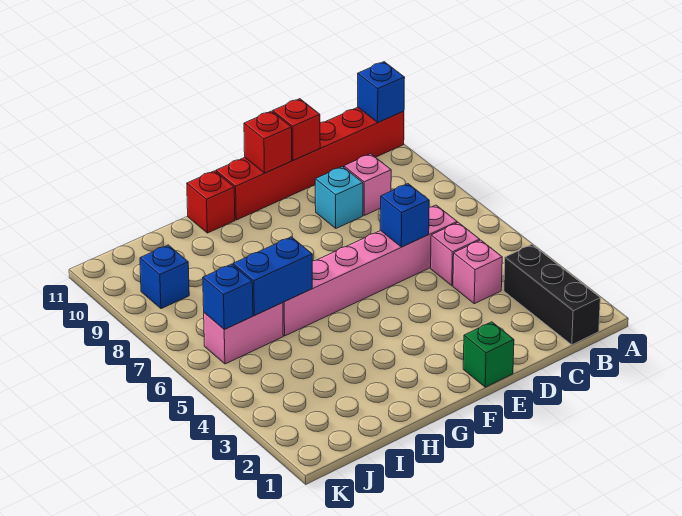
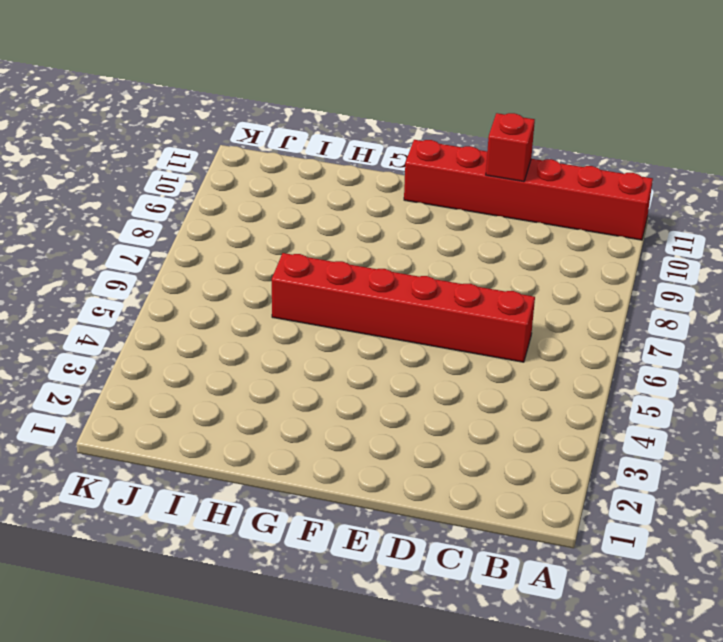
red 1x6 brick [272,253,535,362] -> pink 1x6 brick [283,205,457,336]
none -> black 1x3 brick [504,245,600,345]
none -> pink 1x1 brick [453,240,502,304]
none -> pink 1x1 brick [431,223,480,286]

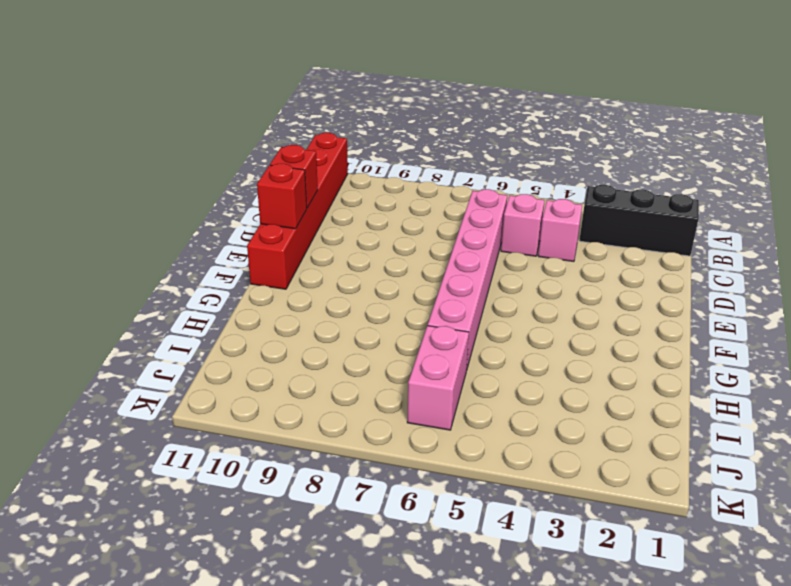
none -> pink 1x1 brick [344,154,391,215]
none -> cyan 1x1 brick [315,167,363,228]
none -> green 1x1 brick [463,322,514,387]

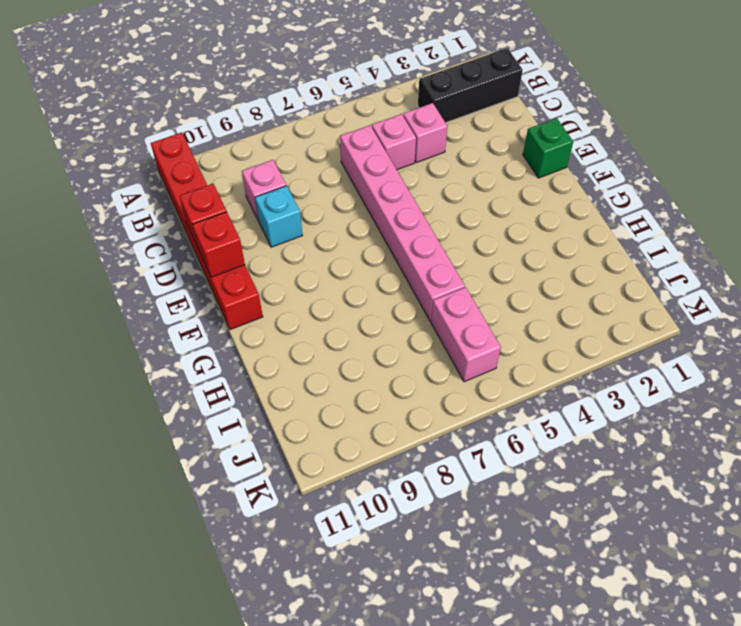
none -> red 1x1 brick [187,171,235,233]
none -> blue 1x1 brick [140,245,189,309]
none -> blue 1x1 brick [358,62,405,122]

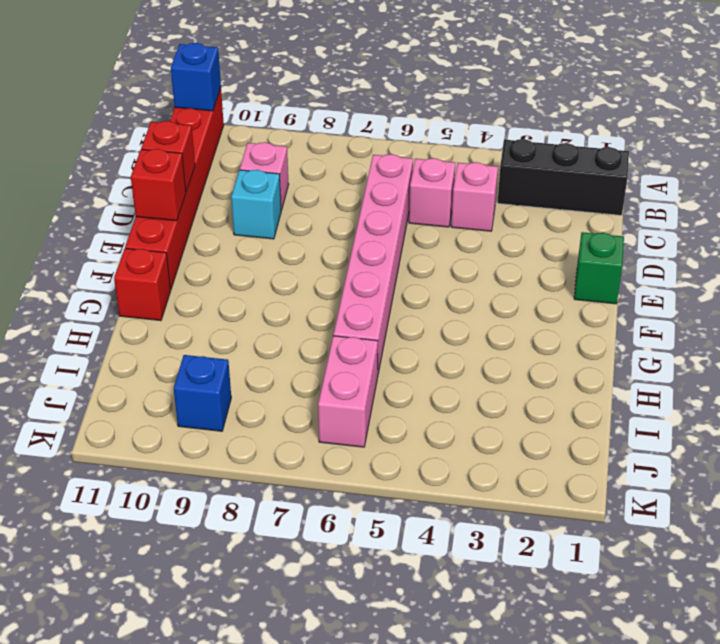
none -> blue 1x1 brick [380,184,429,247]
none -> blue 1x2 brick [233,237,312,315]
none -> blue 1x1 brick [203,264,253,329]

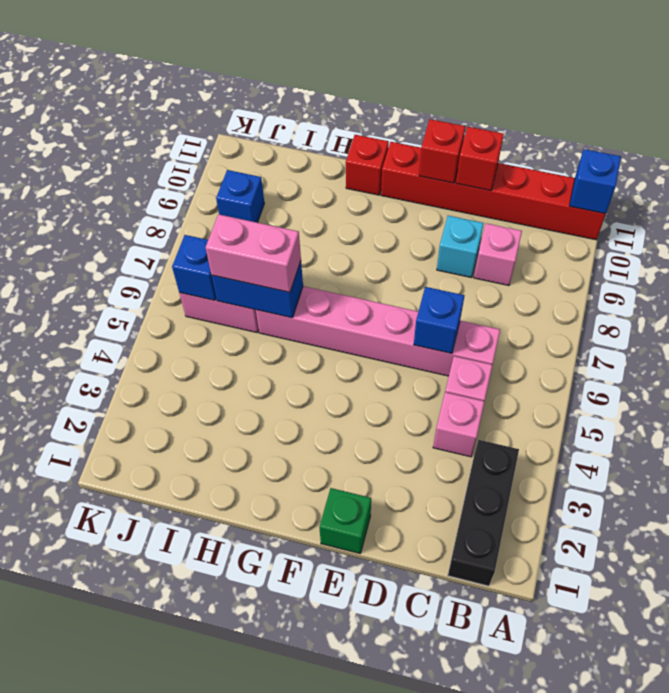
pink 1x2 brick [206,214,301,292] -> none

